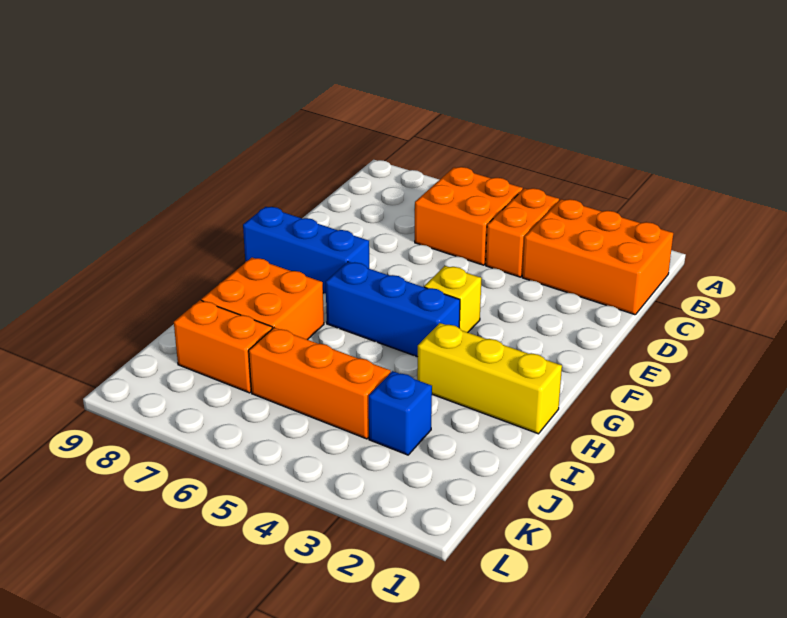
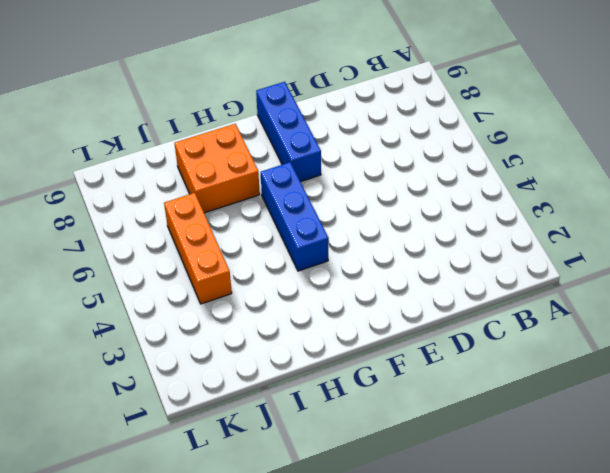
none -> orange 2x3 brick [522,199,673,315]
none -> orange 1x2 brick [486,188,559,277]

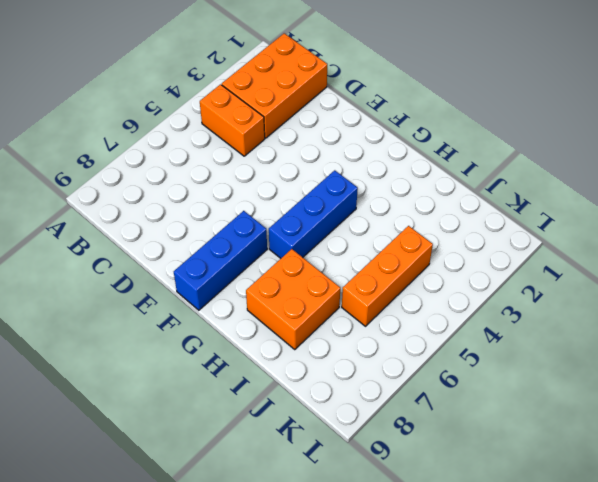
none -> orange 2x2 brick [415,167,523,265]
none -> yellow 1x1 brick [424,266,481,332]

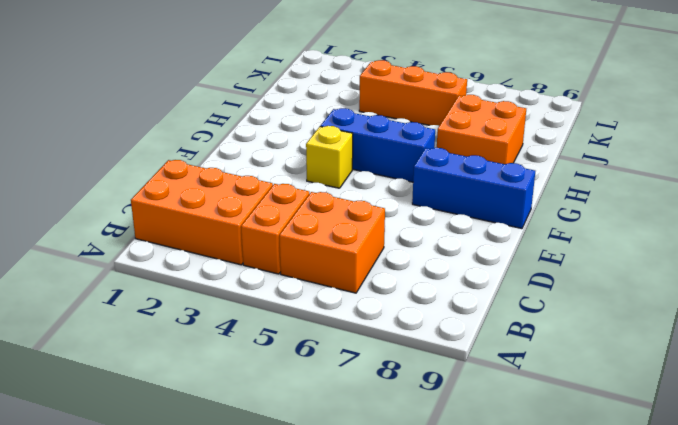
none -> yellow 1x3 brick [417,323,562,434]
none -> blue 1x1 brick [369,371,432,455]

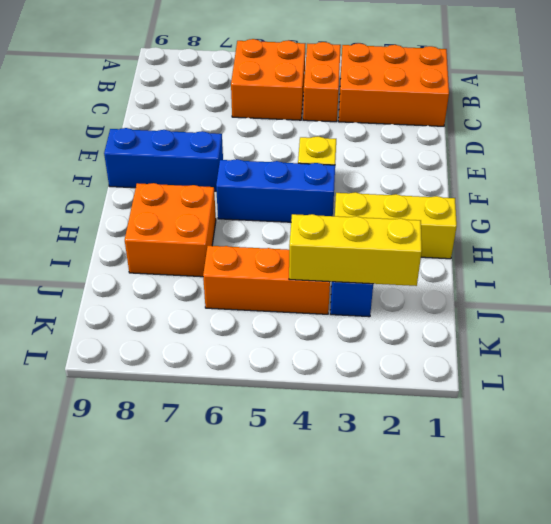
yellow 1x3 brick [289,214,422,286] -> none
none -> orange 1x2 brick [174,300,272,393]

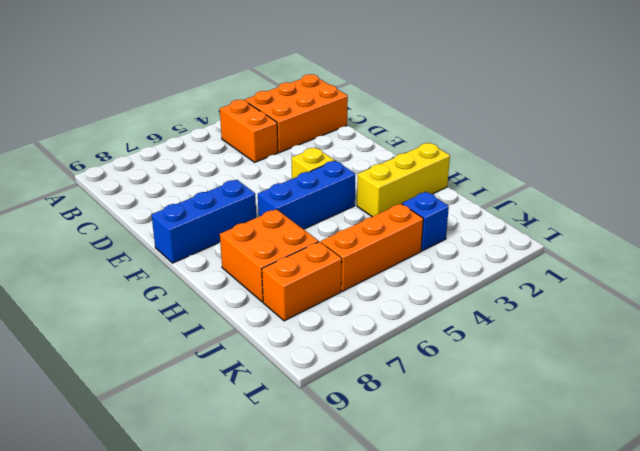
none -> orange 2x2 brick [415,167,523,265]

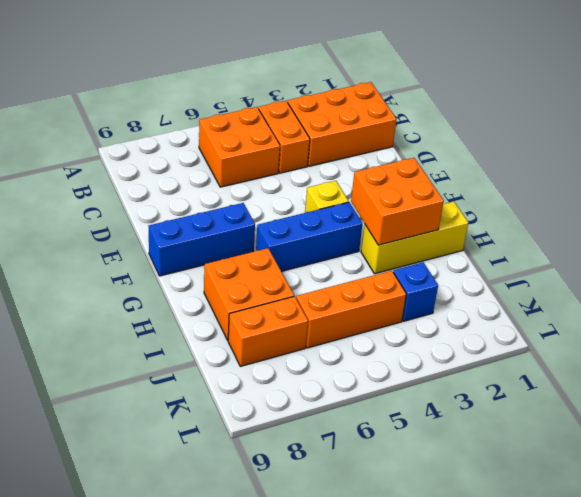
orange 2x2 brick [351,158,444,245] -> none

